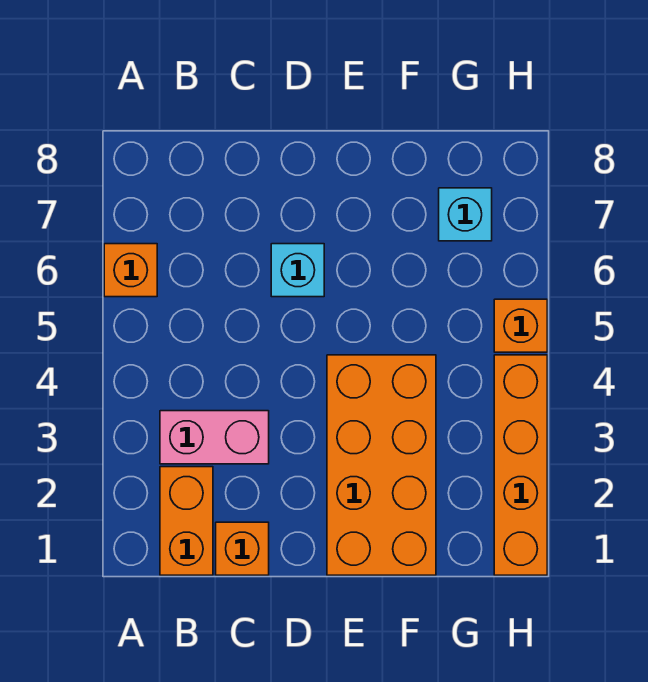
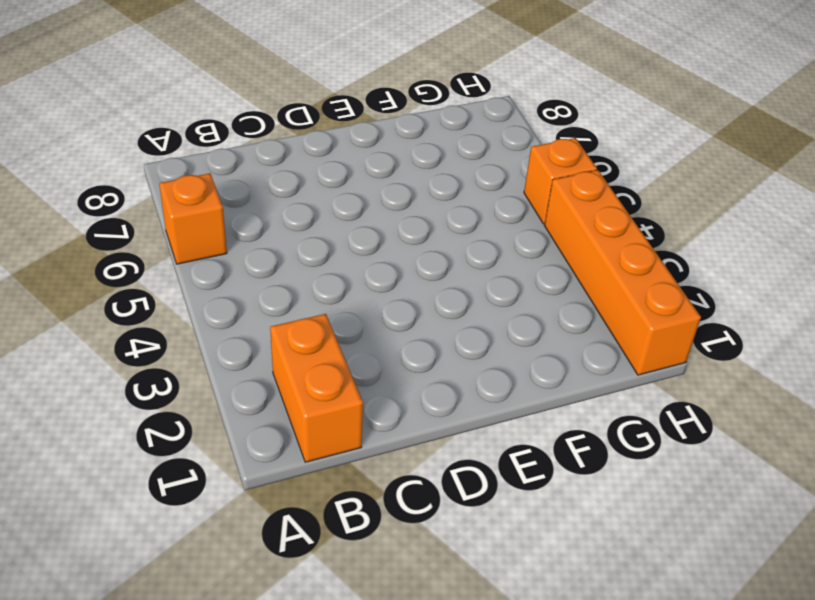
none -> pink 1x2 brick [160,411,269,464]
none -> orange 1x1 brick [216,522,269,575]

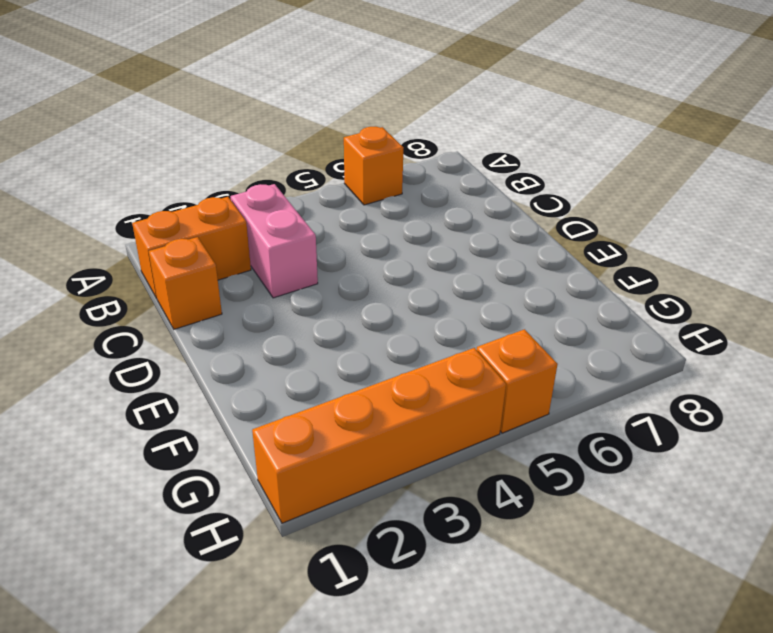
none -> cyan 1x1 brick [271,244,324,297]
none -> orange 2x4 brick [327,355,436,575]

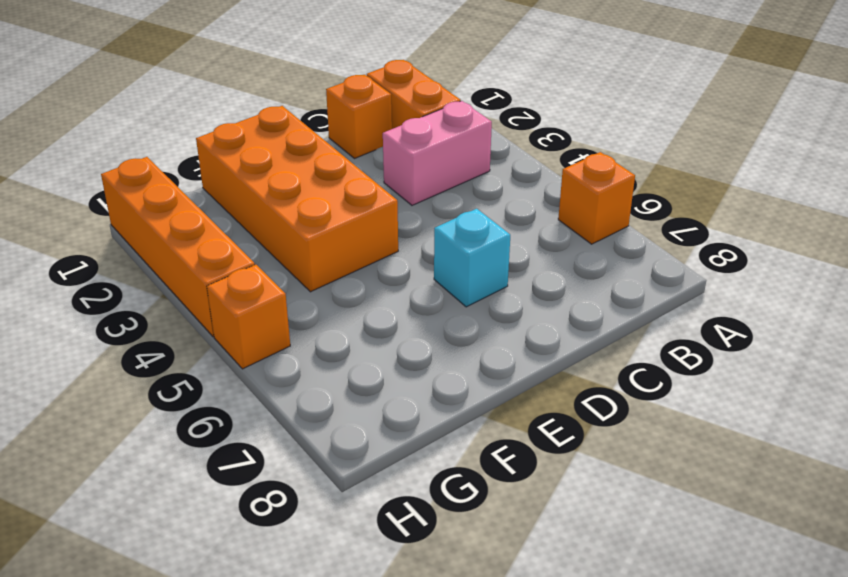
none -> cyan 1x1 brick [439,188,492,241]

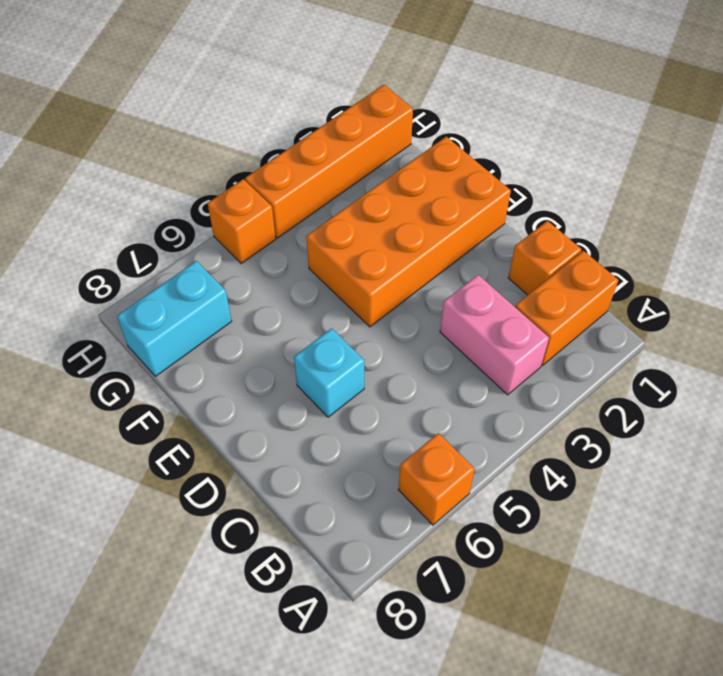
cyan 1x2 brick [117,261,232,376] -> cyan 1x1 brick [439,188,492,241]

